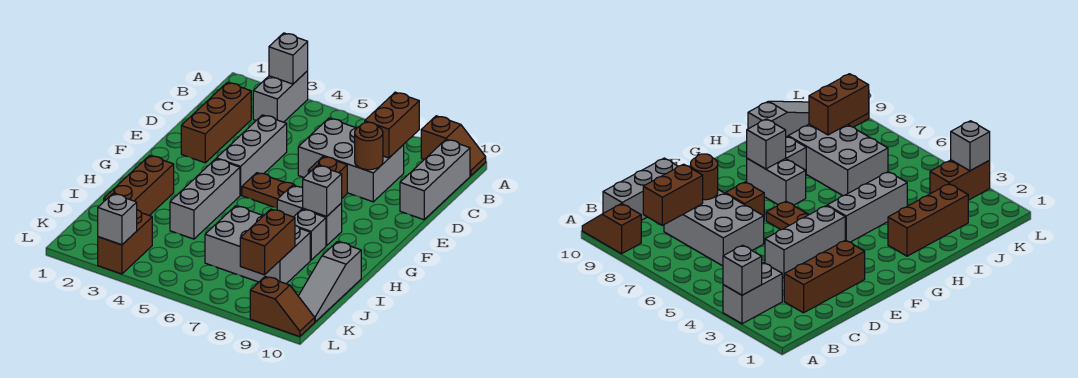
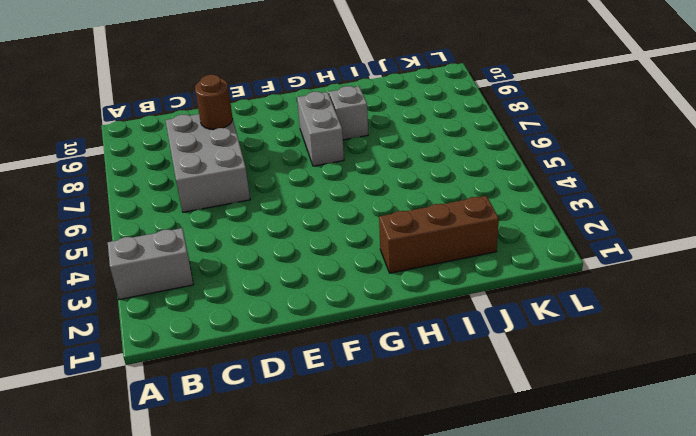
none -> brown 1x2 slope [421,116,486,176]
none -> grey 1x3 brick [400,139,470,220]
none -> brown 1x3 brick [181,82,251,163]

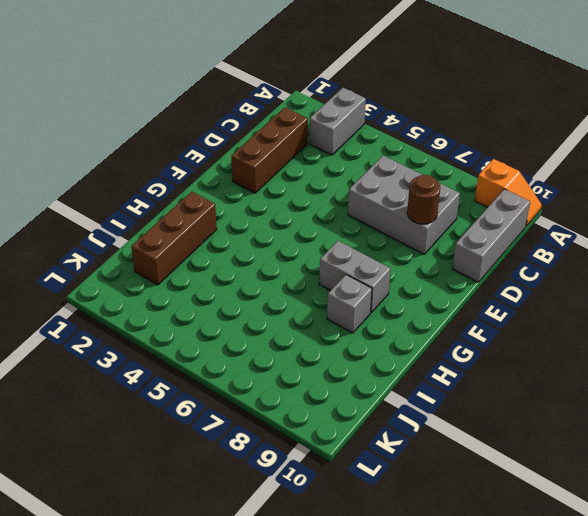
orange 1x2 slope [475,159,542,226] -> brown 1x2 slope [421,116,486,176]
none -> grey 1x3 brick [217,115,287,195]
none -> brown 1x1 brick [308,156,347,198]
none -> brown 1x2 plate [242,173,296,208]

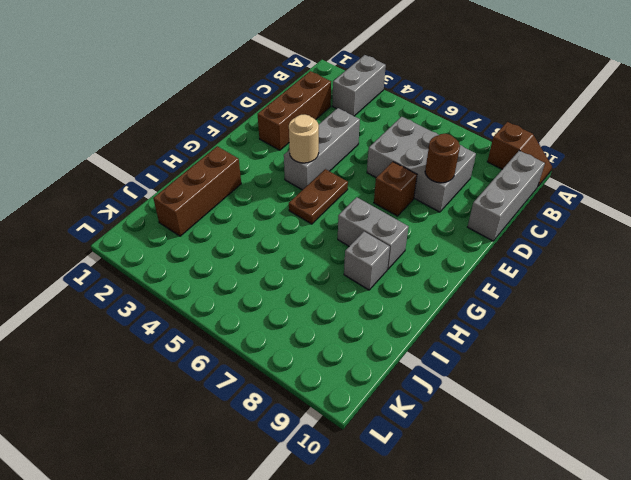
tan 1x1 round brick [289,115,319,163] -> none
brown 1x2 plate [289,169,348,224] -> brown 1x2 plate turned to [242,173,296,208]
none -> grey 1x3 brick [170,159,240,239]
none -> grey 2x3 brick [205,206,310,284]
none -> grey 1x3 slope [299,242,361,322]

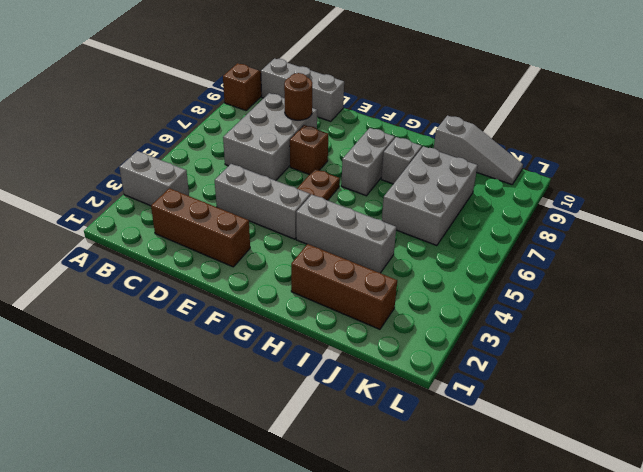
none -> brown 1x2 brick [98,210,152,274]
none -> brown 1x2 slope [250,277,315,337]
none -> grey 1x1 brick [269,33,308,84]

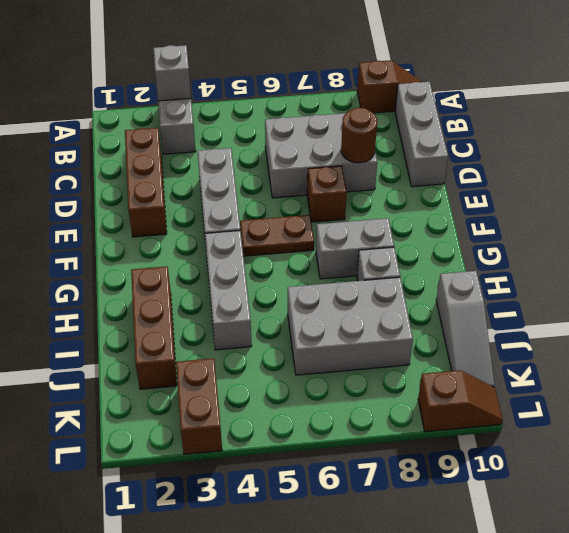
none -> brown 1x2 brick [365,92,419,158]
none -> grey 1x1 brick [303,165,342,216]
none -> brown 1x2 brick [240,209,295,275]

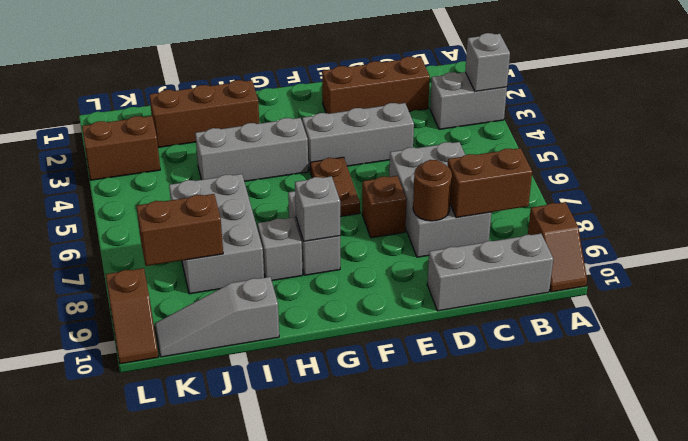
none -> grey 1x1 brick [98,194,137,245]

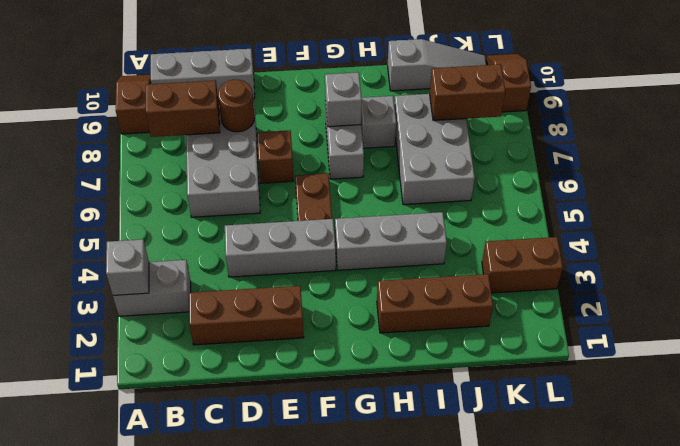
none -> grey 1x1 brick [98,194,137,245]

